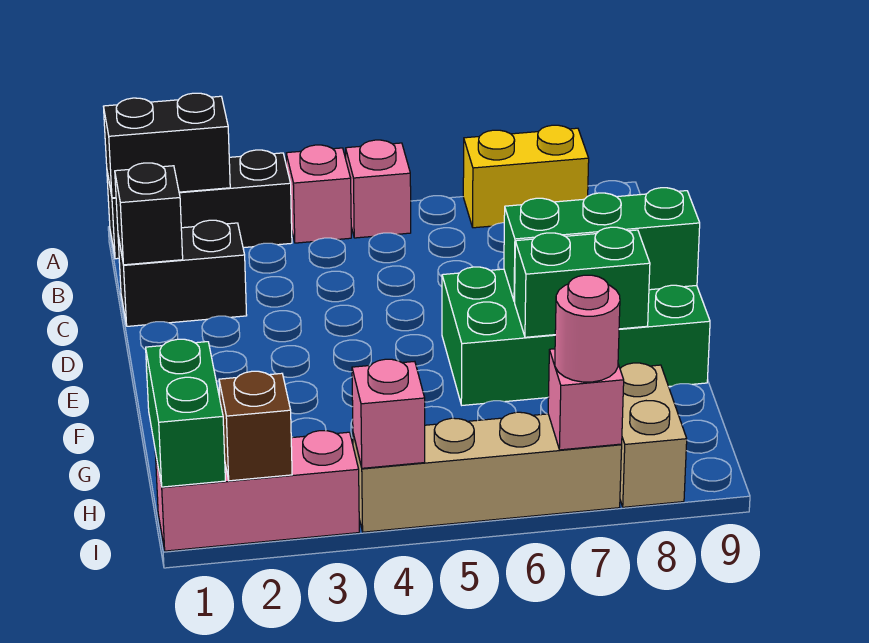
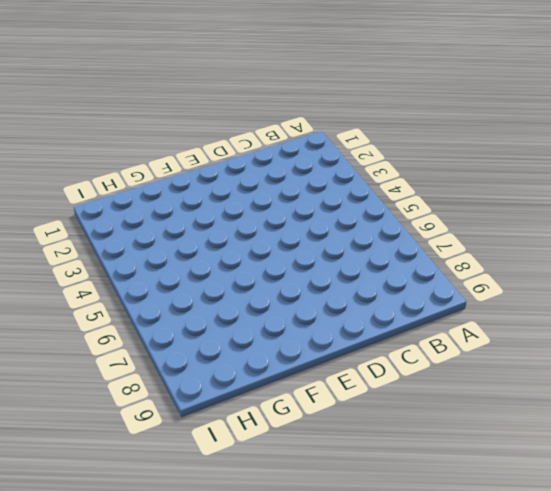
none -> black 1x3 brick [107,150,292,259]
none -> pink 1x1 brick [286,145,351,243]
none -> pink 1x1 brick [346,140,411,238]

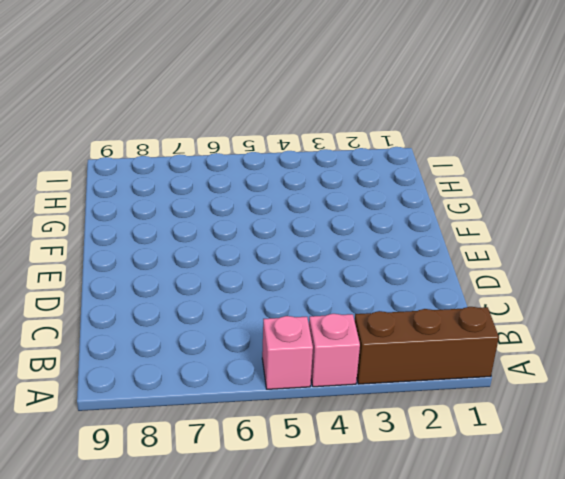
brown 1x3 brick [355,307,499,384] -> black 1x3 brick [107,150,292,259]
none -> yellow 1x2 brick [463,125,589,228]
none -> black 1x2 brick [118,220,247,326]
none -> green 2x4 brick [442,267,710,405]

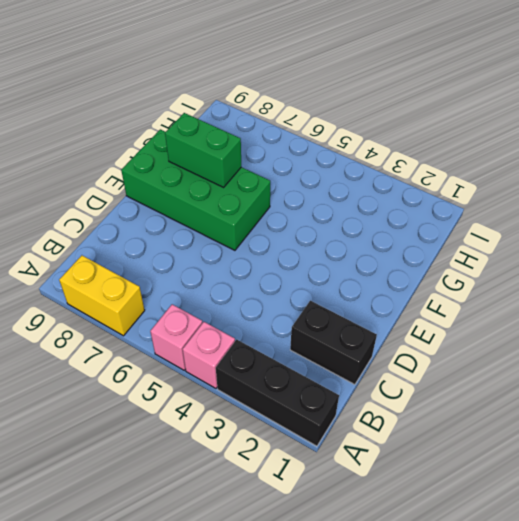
none -> tan 1x2 brick [620,363,687,507]
none -> pink 1x3 brick [155,431,359,551]
none -> tan 1x4 brick [353,412,622,532]

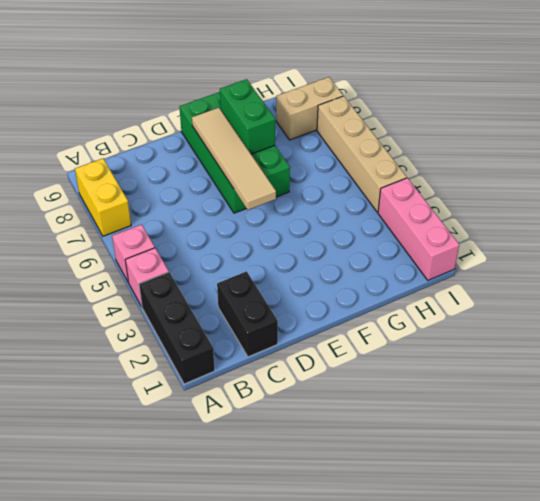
tan 1x4 tile [192,108,276,210] -> green 1x3 brick [504,188,700,302]
none -> black 1x2 brick [103,93,230,198]
none -> black 1x1 brick [115,163,183,265]
none -> green 1x2 brick [146,339,225,487]

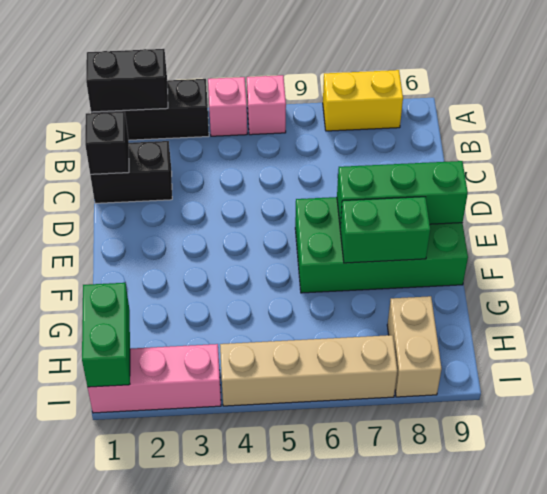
none -> brown 1x1 brick [219,371,292,481]
none -> pink 1x1 brick [352,359,425,468]
none -> pink 1x1 brick [548,349,624,450]

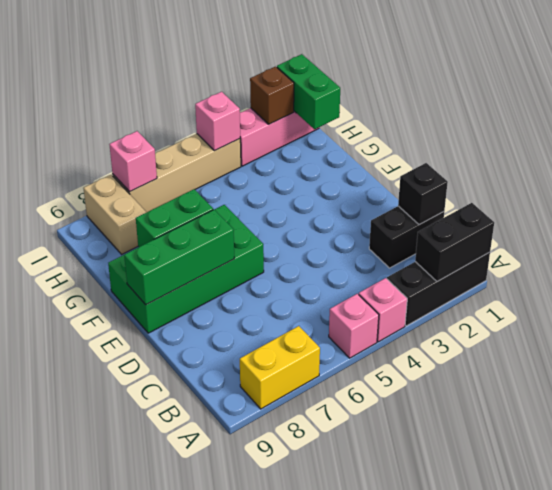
none -> pink 1x1 round brick [555,275,620,382]

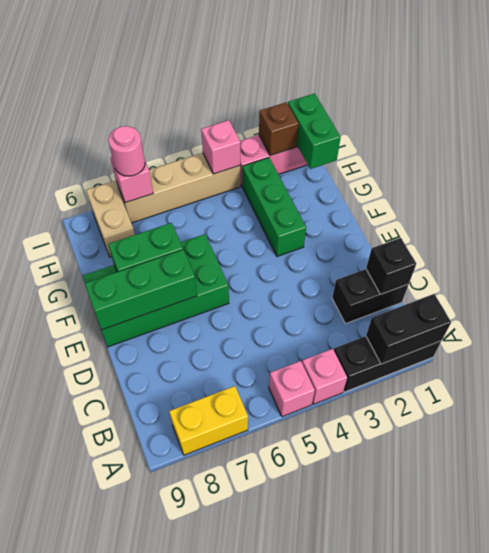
green 1x3 brick [242,158,306,256] -> none

